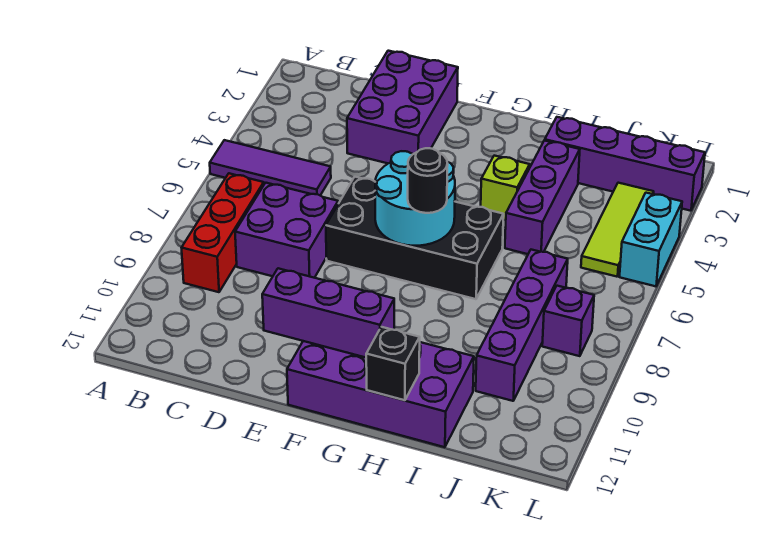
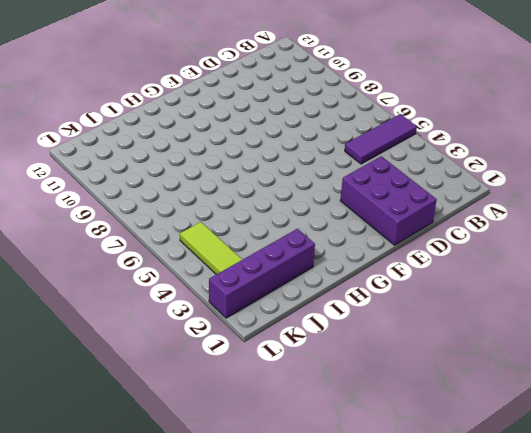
none -> red 1x3 brick [182,173,264,292]
none -> purple 2x2 brick [235,183,338,278]
none -> black 2x4 brick [326,177,504,299]

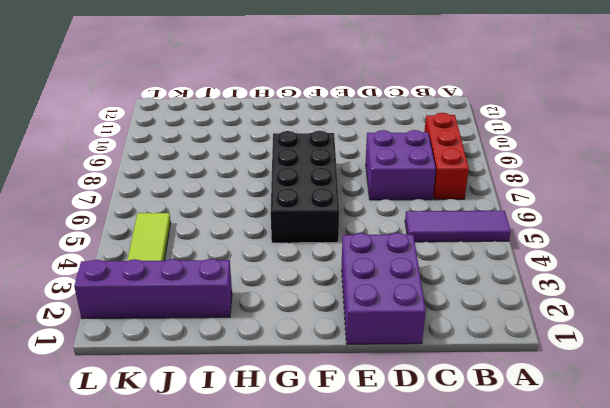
black 2x4 brick [271,131,339,243] -> black 2x4 brick turned to [326,177,504,299]
none -> purple 2x4 brick [287,341,474,447]
none -> lime 1x1 brick [481,156,530,220]
none -> purple 1x3 brick [505,140,580,254]

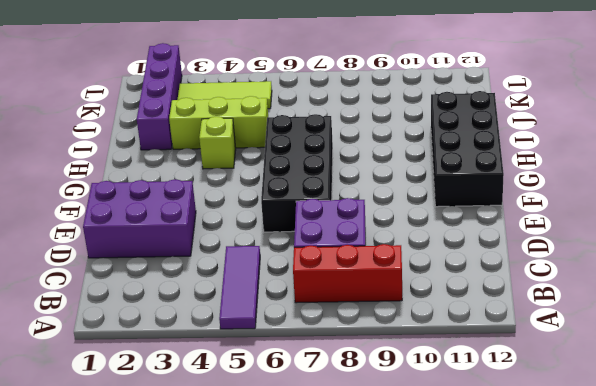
black 2x4 brick [431,91,504,207] -> purple 2x4 brick [287,341,474,447]
lime 1x3 brick [169,96,268,149] -> purple 1x3 brick [505,140,580,254]
none -> purple 1x4 brick [476,250,568,401]
none -> purple 1x1 brick [542,286,594,356]
none -> cyan 1x2 brick [620,193,682,286]

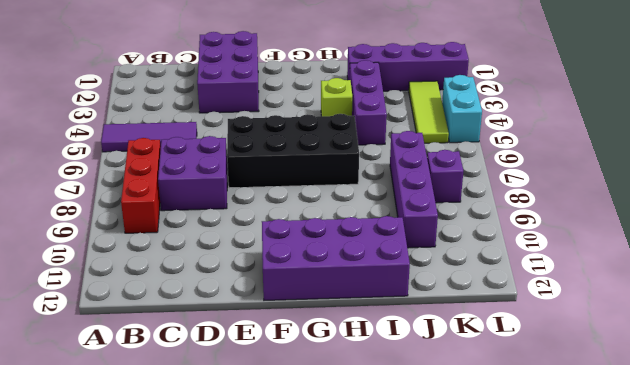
none -> purple 1x3 brick [262,268,394,358]
none -> cyan 2x2 round brick [375,151,455,246]
none -> black 1x1 brick [366,327,420,400]

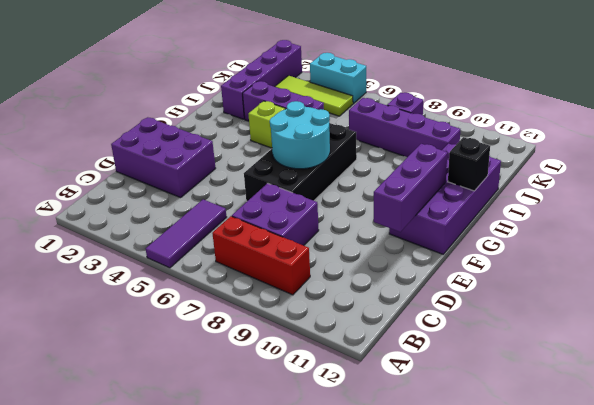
none -> black 1x1 round brick [408,148,448,213]

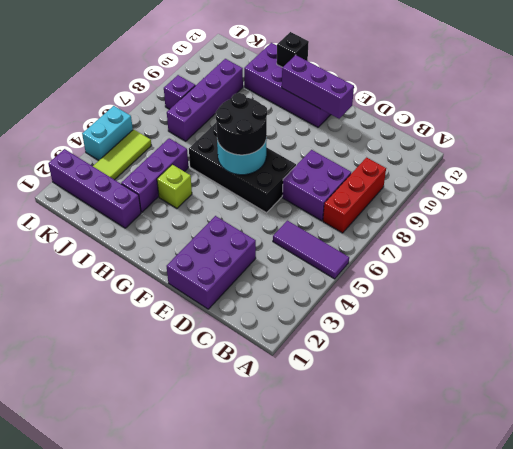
black 2x2 round brick [215,93,267,155] -> black 1x1 round brick [408,148,448,213]

